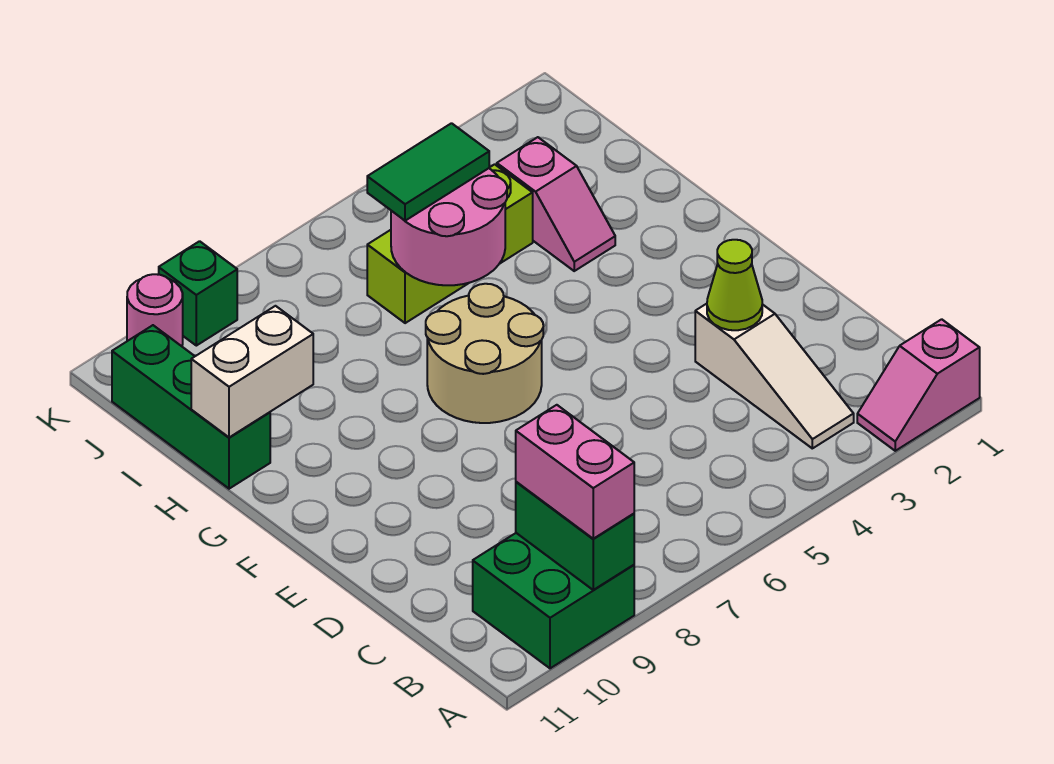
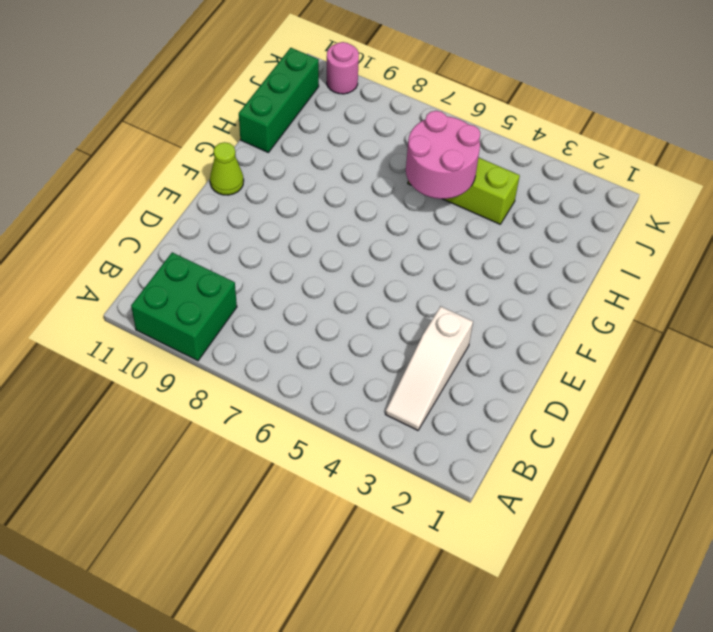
lime 1x1 cone [210,142,244,195] -> lime 1x1 cone moved to [707,240,762,330]
none -> pink 1x2 slope [857,319,980,451]
none -> tan 2x2 round brick [426,284,543,423]
none -> pink 1x2 slope [497,137,615,271]

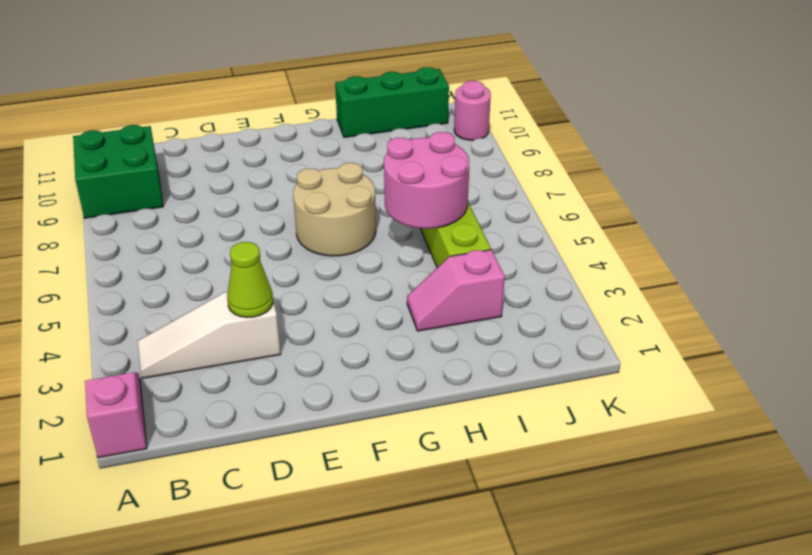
none -> green 1x1 brick [159,241,237,346]
none -> green 1x2 brick [516,482,634,590]
none -> white 1x2 brick [191,306,313,437]

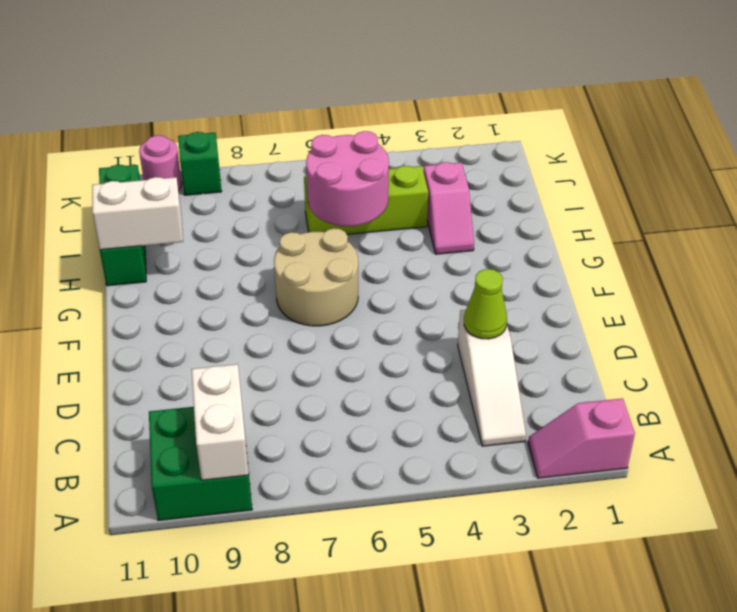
white 1x2 brick [191,364,249,480] -> green 1x2 brick [516,482,634,590]
none -> pink 1x2 brick [516,405,634,539]
none -> green 1x2 tile [367,123,489,221]

